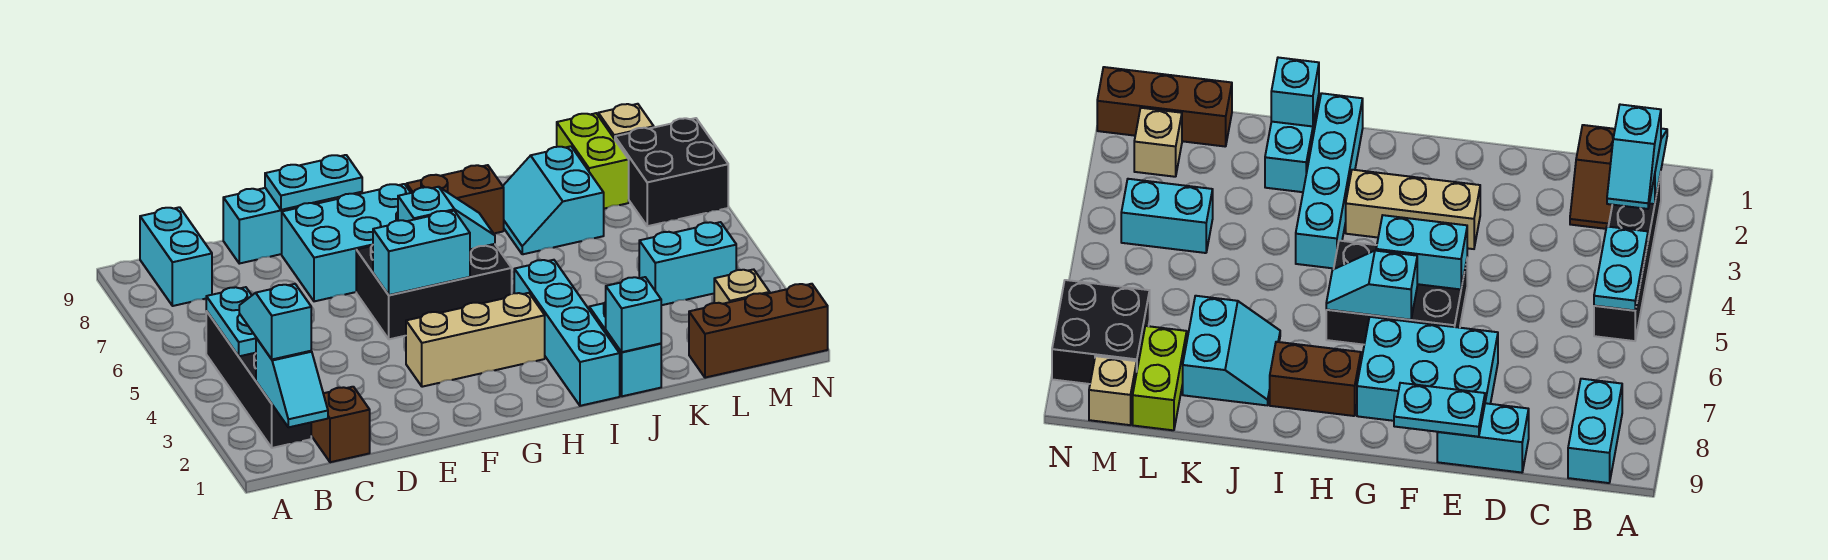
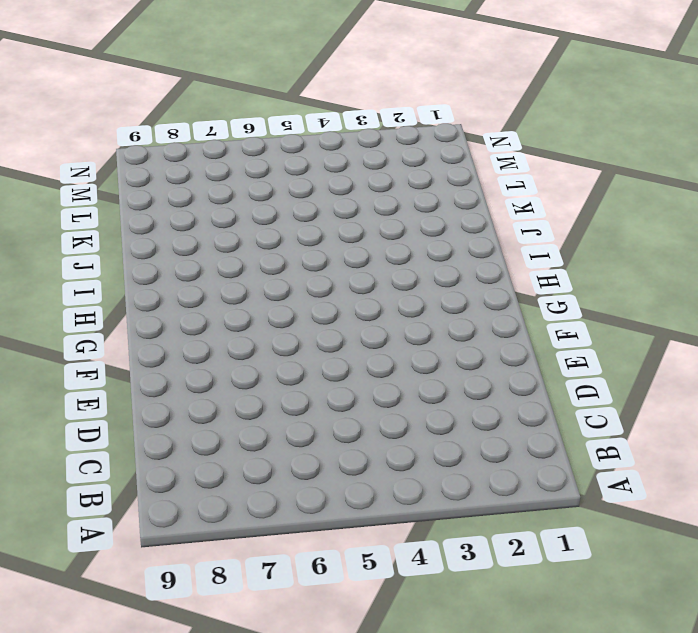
none -> black 1x4 brick [206,311,311,448]
none -> cyan 1x2 brick [140,207,212,306]
none -> brown 1x2 slope [311,387,370,462]

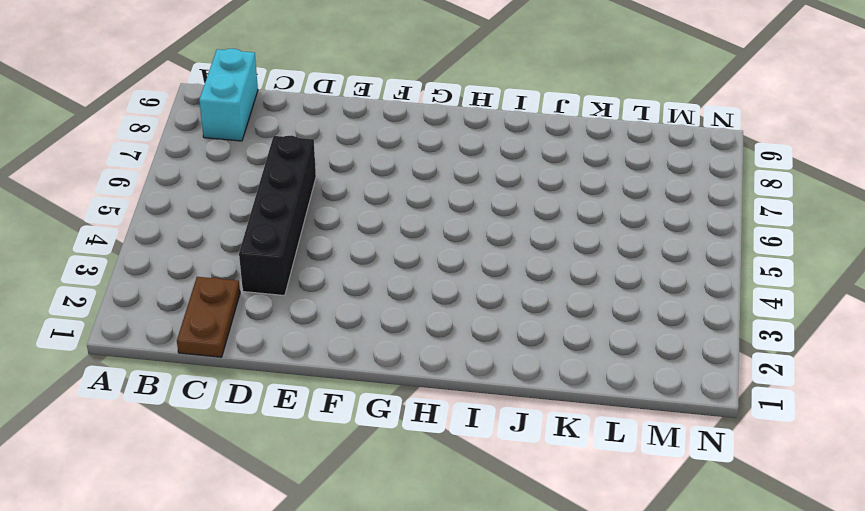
brown 1x2 plate [177,277,240,357] -> brown 1x2 slope [311,387,370,462]
black 1x4 brick [239,135,316,296] -> black 1x4 brick moved to [206,311,311,448]
none -> cyan 1x2 brick [223,188,321,264]
none -> cyan 2x3 brick [282,184,411,301]
none -> tan 1x3 brick [406,293,545,387]

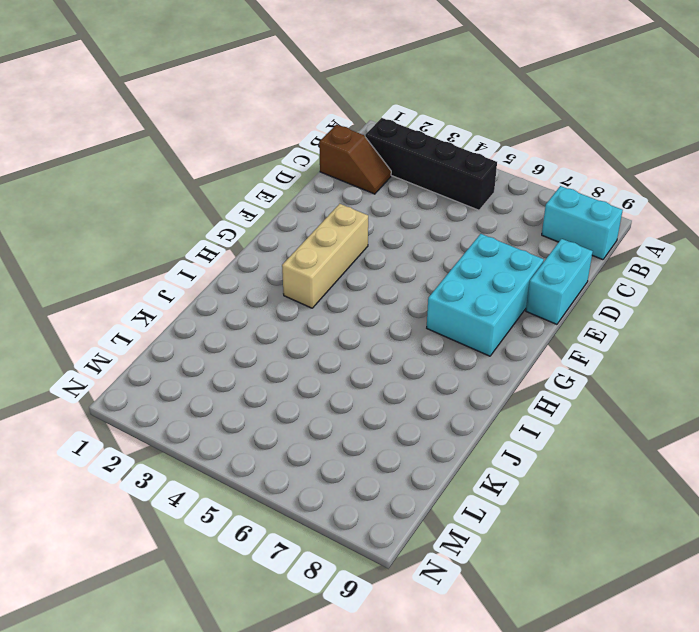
none -> black 2x3 brick [356,244,512,339]
none -> brown 1x2 brick [407,165,504,233]
none -> cyan 1x4 brick [514,260,620,406]

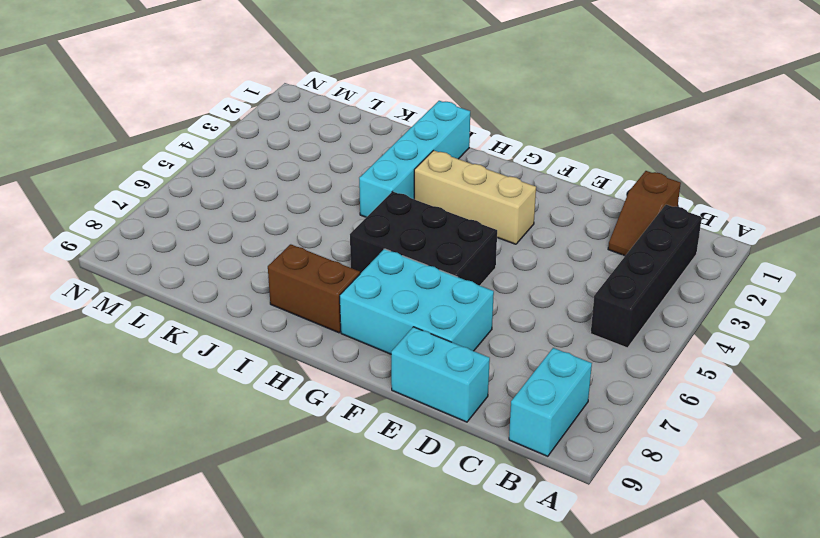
none -> cyan 1x2 brick [589,302,661,396]
none -> cyan 2x2 slope [503,146,604,254]
none -> brown 1x3 brick [689,284,828,378]

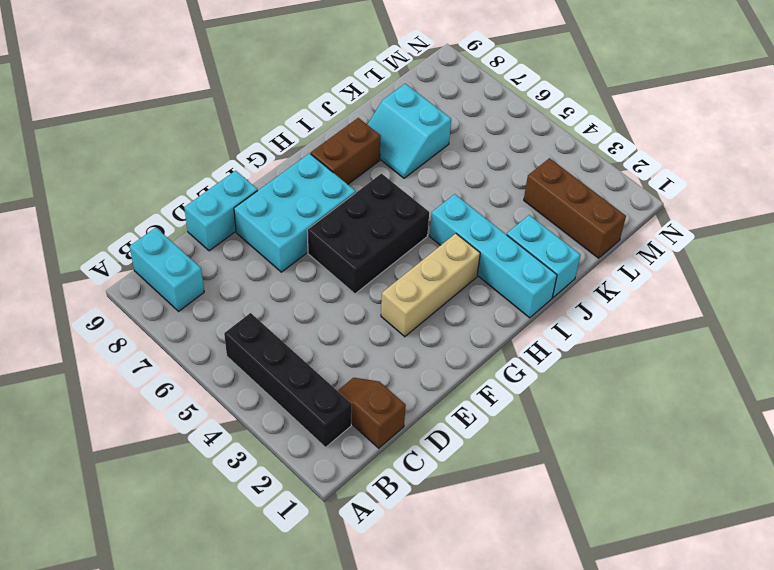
brown 1x3 brick [524,158,626,258] -> brown 1x3 brick turned to [689,284,828,378]
none -> cyan 1x2 brick [639,222,736,305]
none -> lime 1x2 brick [557,113,629,209]
none -> tan 1x1 brick [714,269,770,304]

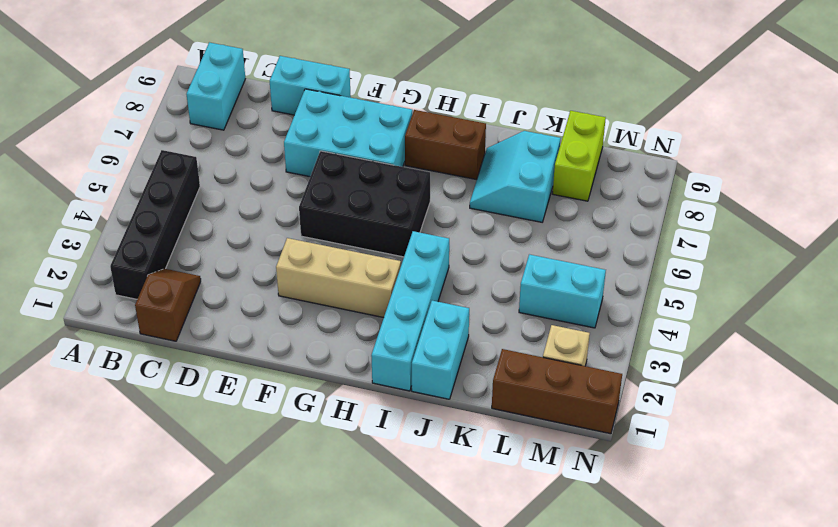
none -> black 2x2 brick [615,118,728,226]
none -> tan 1x1 brick [598,104,654,139]
none -> cyan 1x2 slope [256,338,328,427]

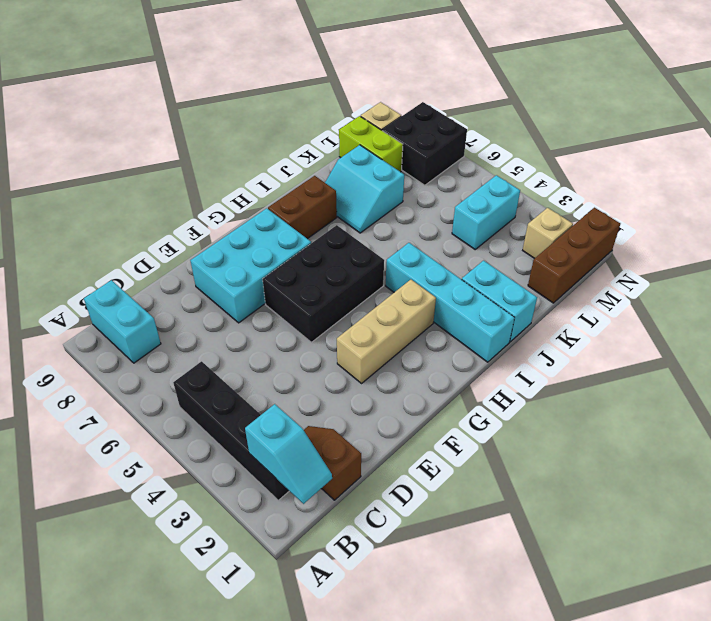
none -> cyan 1x2 brick [223,188,321,264]
none -> cyan 1x2 plate [206,287,256,356]
none -> cyan 1x2 plate [265,155,362,210]

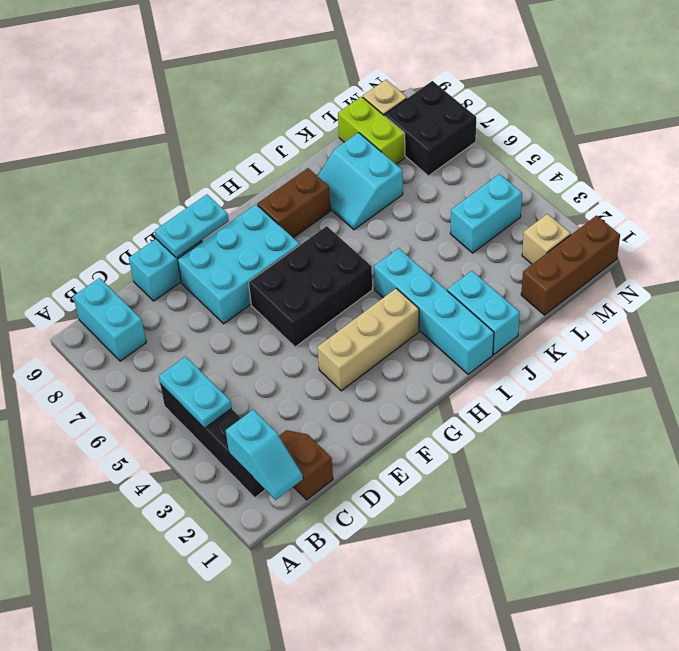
none -> cyan 1x2 brick [373,211,470,295]
none -> cyan 1x2 slope [398,187,495,249]
none -> cyan 1x1 brick [606,277,661,352]

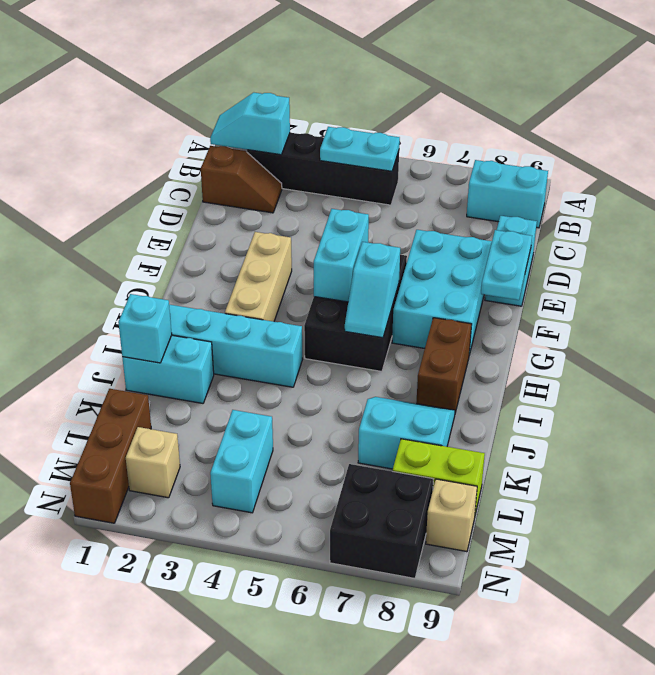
none -> cyan 1x2 slope [239,284,311,359]

